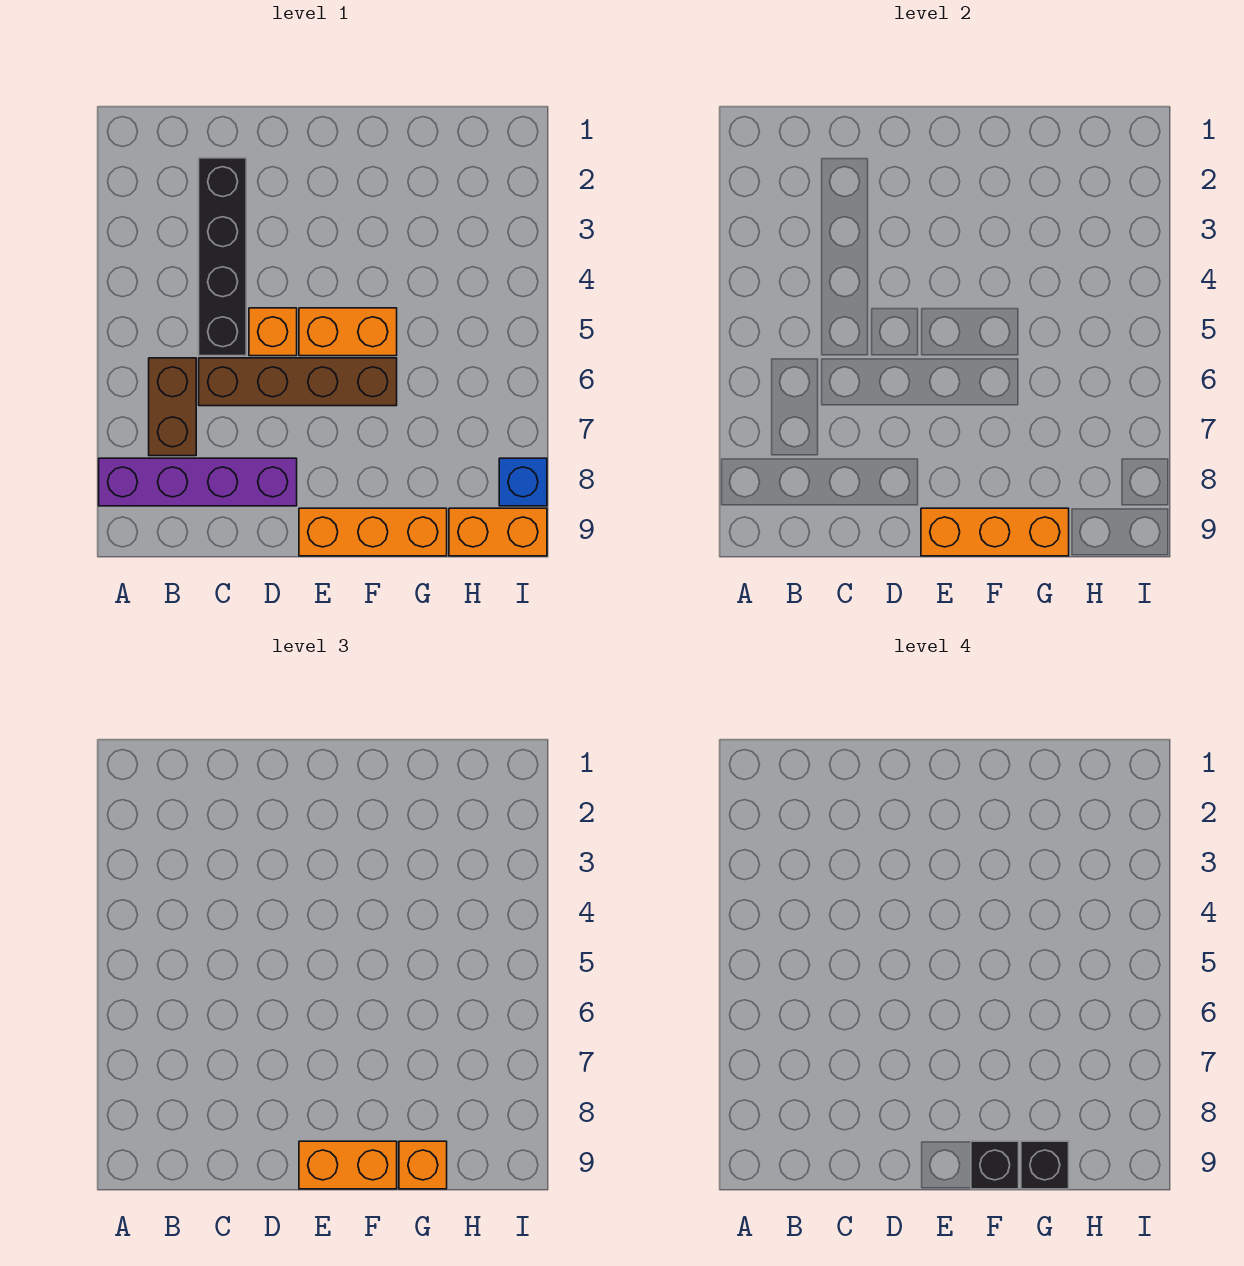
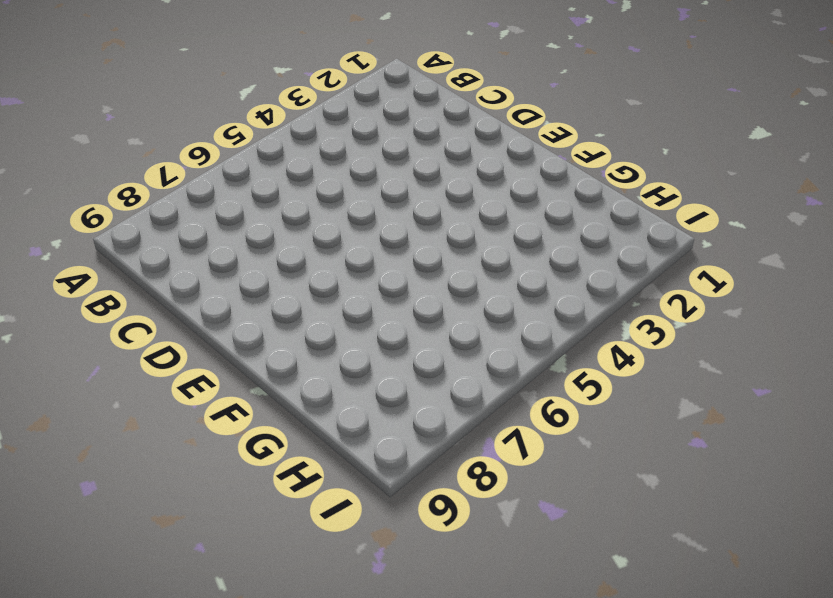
none -> purple 1x4 brick [99,458,297,506]
none -> brown 1x2 brick [149,358,196,456]
none -> black 1x4 brick [199,158,246,356]

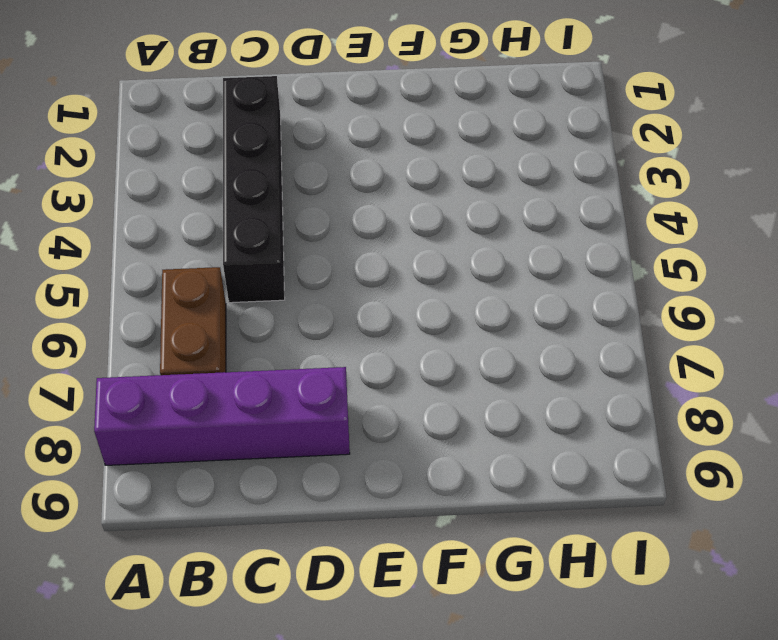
none -> brown 1x4 brick [199,358,397,406]
none -> orange 1x1 brick [249,308,297,356]
none -> orange 1x2 brick [299,308,397,356]

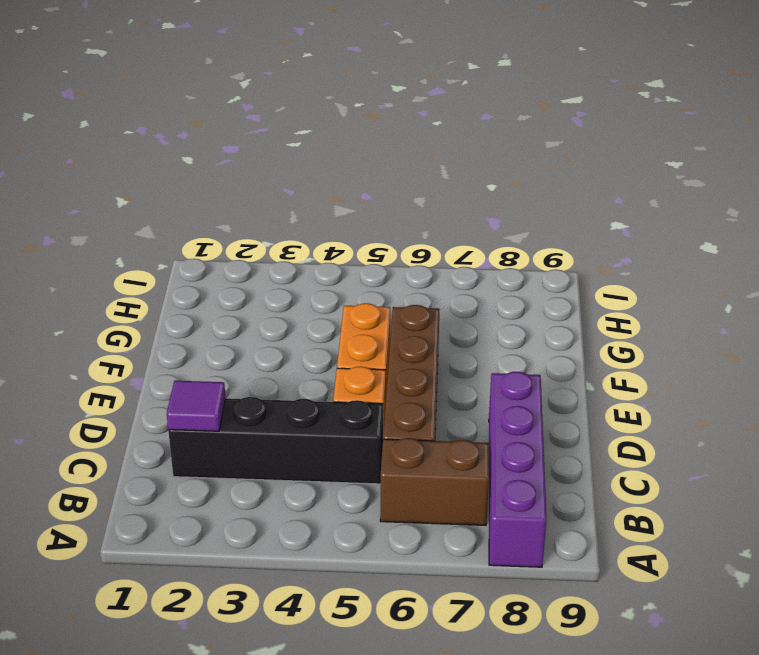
purple 1x1 tile [167,381,226,431] -> none
none -> orange 1x3 brick [299,508,447,556]
none -> orange 1x2 brick [449,508,547,556]
none -> blue 1x1 brick [499,458,547,506]

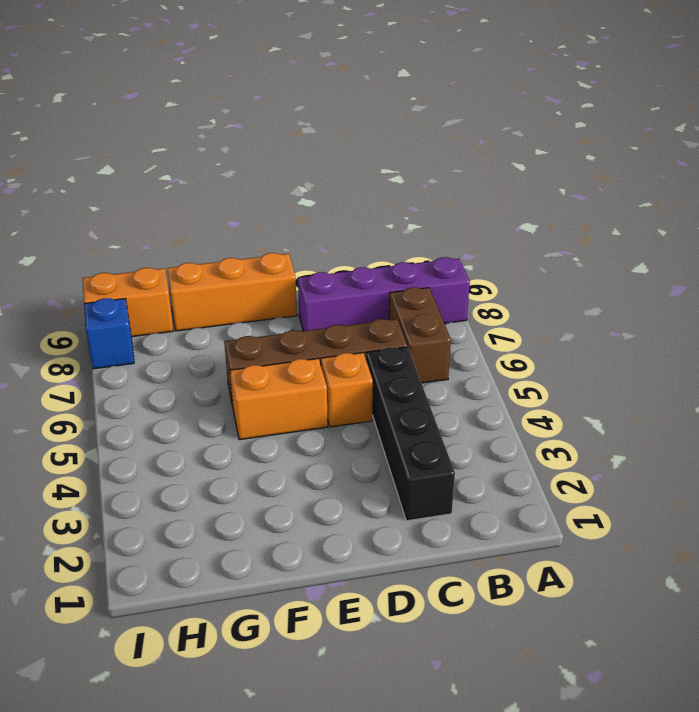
none -> orange 1x3 brick [921,508,1069,556]
none -> orange 1x2 brick [299,1141,397,1189]
none -> orange 1x1 brick [399,1141,447,1189]

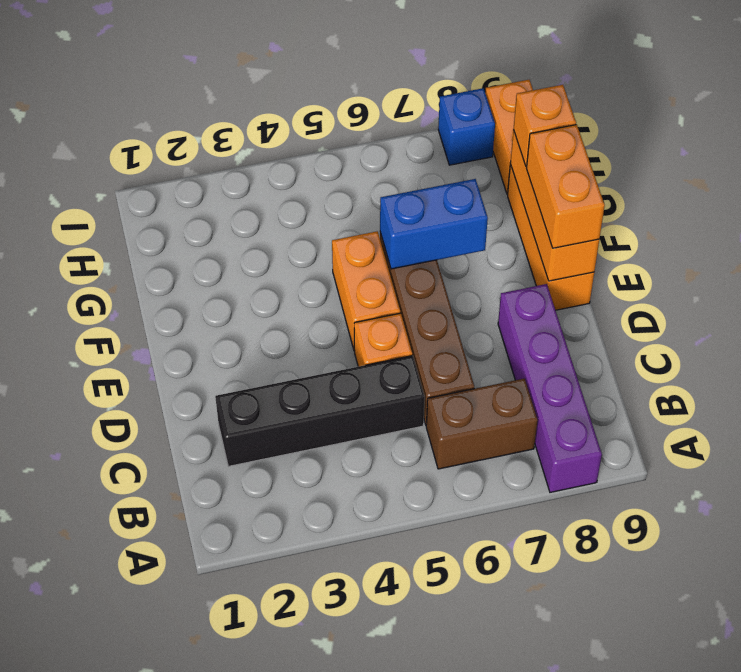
blue 1x2 brick [380,179,488,269] -> none
none -> black 1x1 brick [971,1141,1019,1189]
none -> black 1x1 brick [1021,1141,1069,1189]

